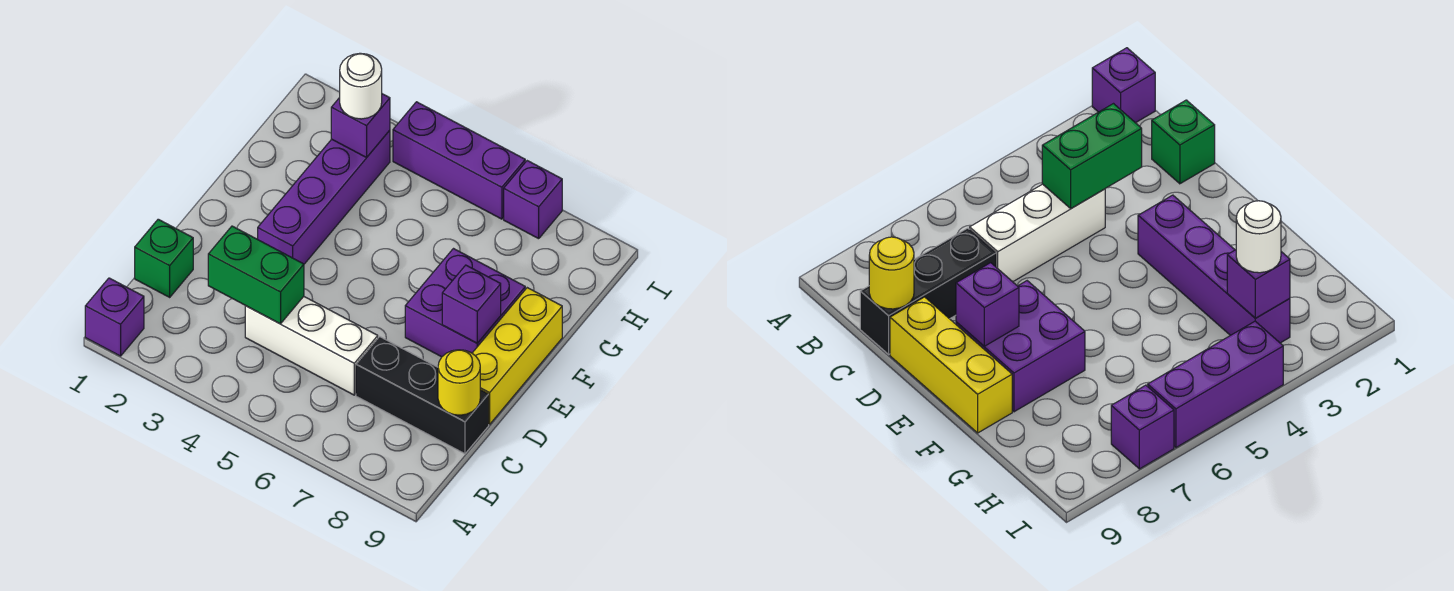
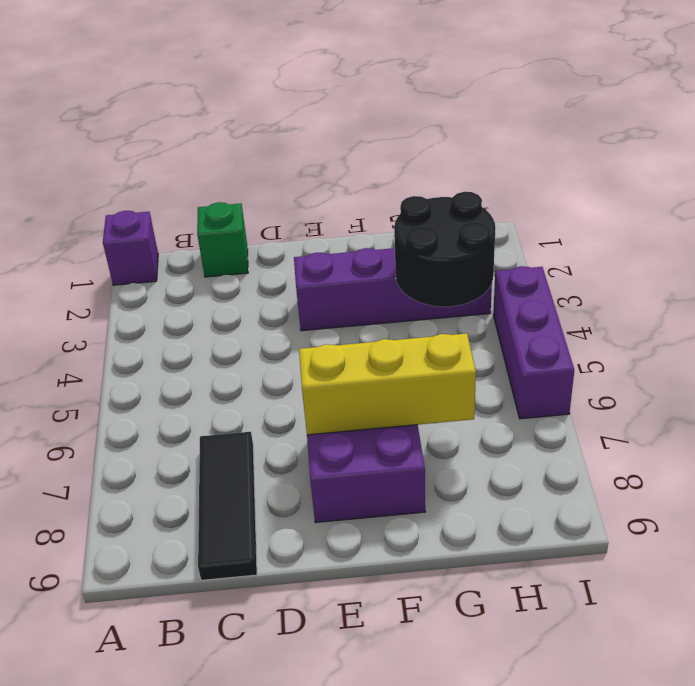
black 1x3 tile [198,432,257,580] -> black 1x3 brick [356,337,489,454]
yellow 1x3 brick [299,333,476,435] -> yellow 1x3 brick moved to [472,288,562,424]
black 2x2 round brick [394,192,496,307] -> purple 1x1 brick [331,94,390,158]
none -> white 1x3 brick [245,297,378,395]
none -> purple 1x1 brick [504,161,562,239]
none -> green 1x2 brick [208,226,304,324]

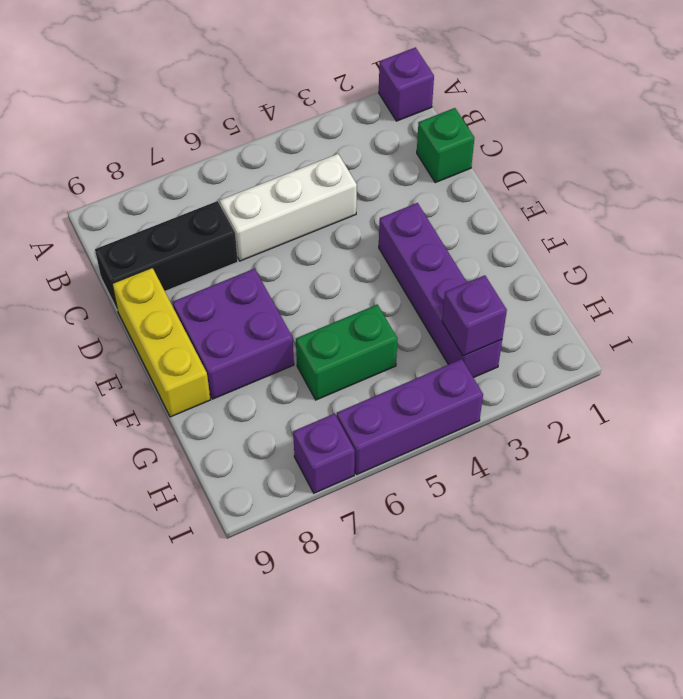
green 1x2 brick [296,305,397,400] -> green 1x2 brick moved to [208,226,304,324]
none -> yellow 1x1 round brick [438,350,480,415]
none -> purple 1x1 brick [442,265,501,343]
none -> white 1x1 round brick [340,53,382,119]

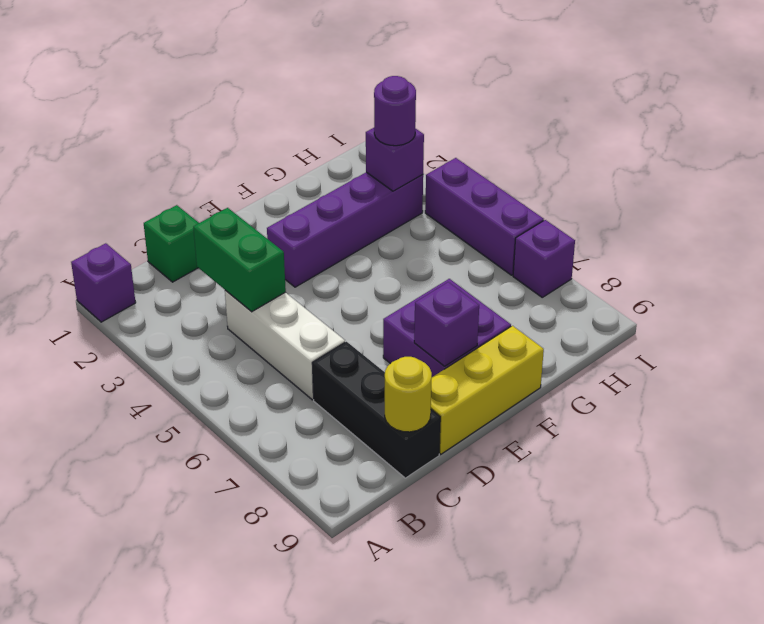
purple 1x1 round brick [374,76,416,146] -> white 1x1 round brick [340,53,382,119]

